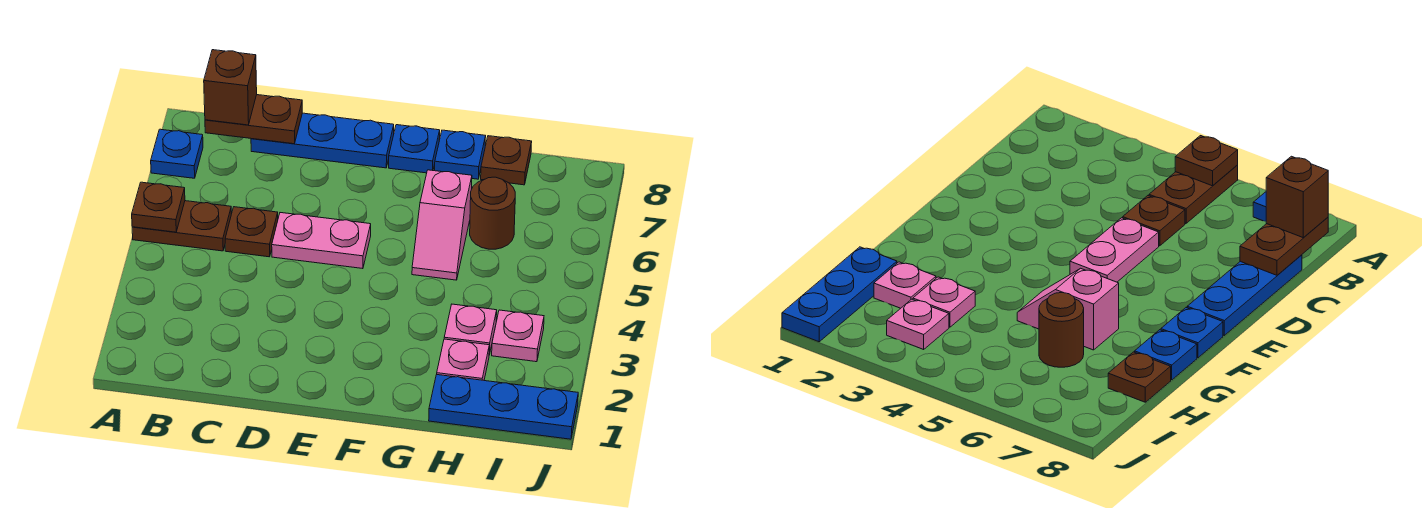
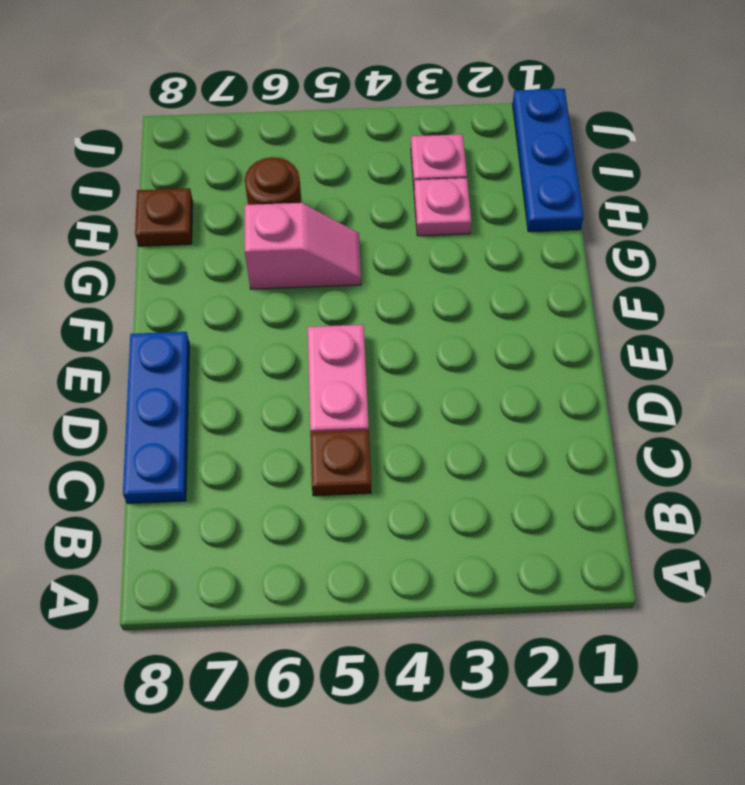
none -> brown 1x2 plate [132,201,231,251]
none -> blue 1x1 plate [151,129,203,178]
none -> blue 1x1 plate [389,125,440,173]

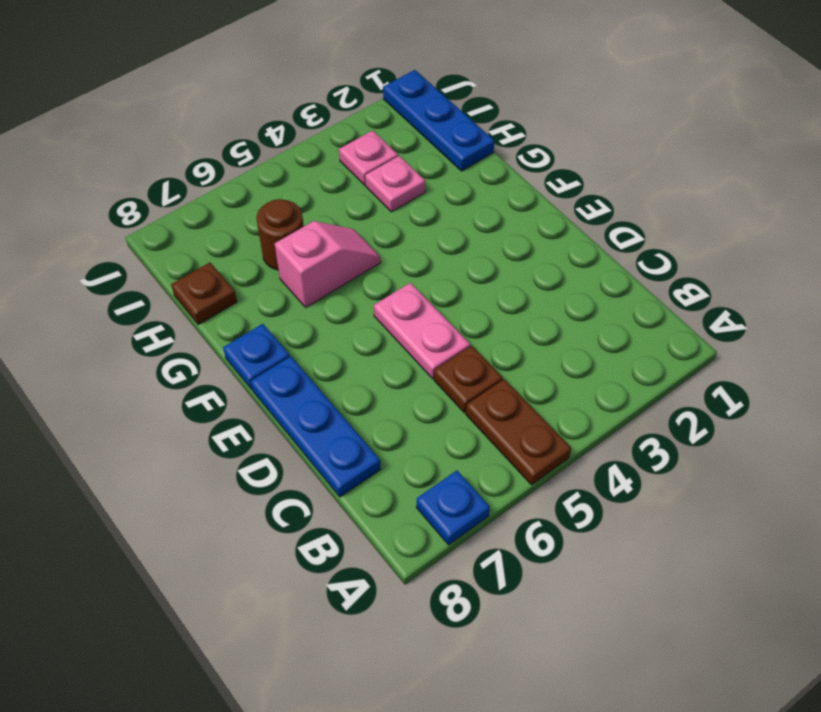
none -> blue 1x1 plate [435,130,486,179]
none -> pink 1x1 plate [437,339,489,380]
none -> brown 1x1 plate [132,182,185,232]

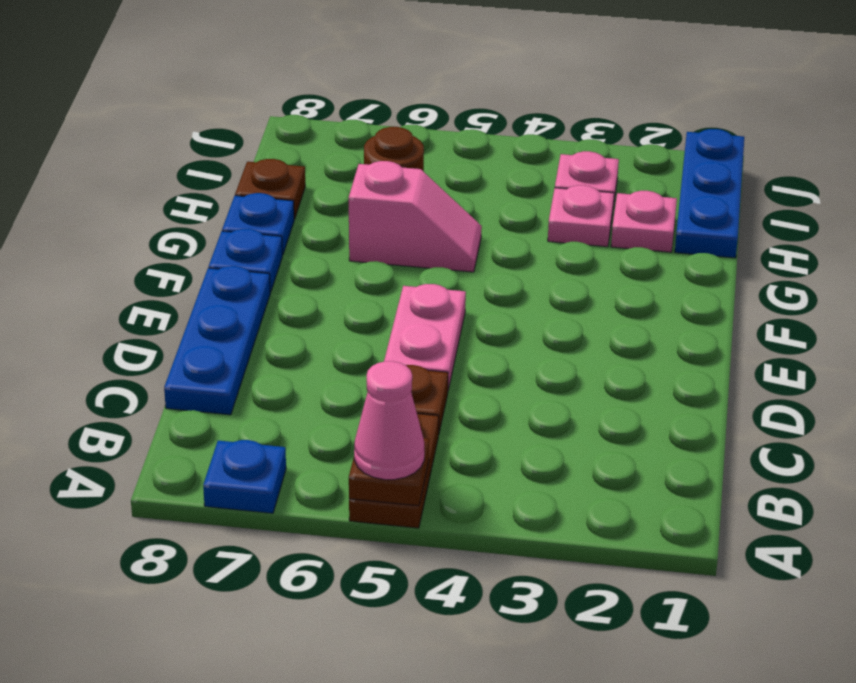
pink 1x1 cone [354,361,424,480] -> none
none -> brown 1x2 plate [205,95,302,144]
none -> brown 1x1 brick [204,50,257,125]

